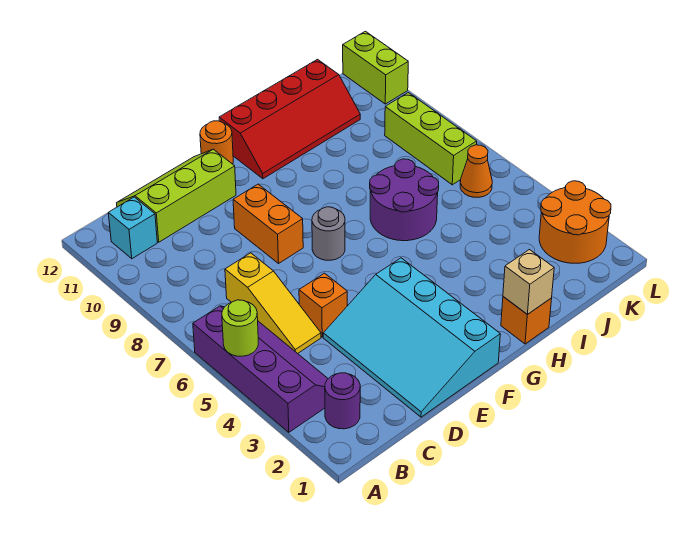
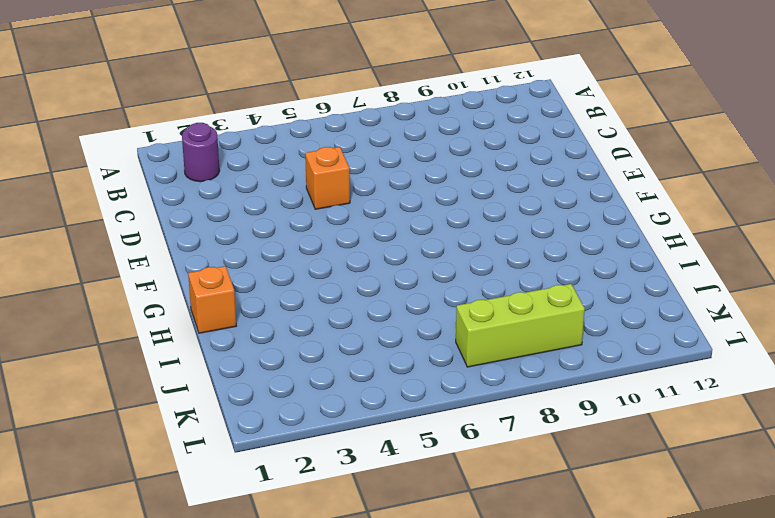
none -> purple 2x4 slope [193,306,328,432]
none -> cyan 1x1 brick [108,197,157,259]
none -> yellow 1x3 slope [225,253,321,353]

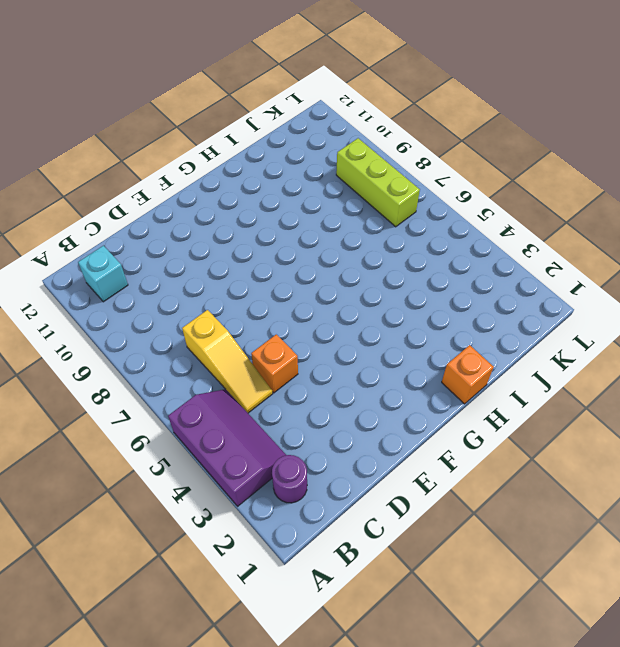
purple 2x3 slope [168,389,286,506] -> purple 2x4 slope [193,306,328,432]
none -> lime 2x3 slope [117,149,236,242]
none -> cyan 3x4 slope [323,258,500,417]
none -> orange 1x2 brick [233,184,303,263]

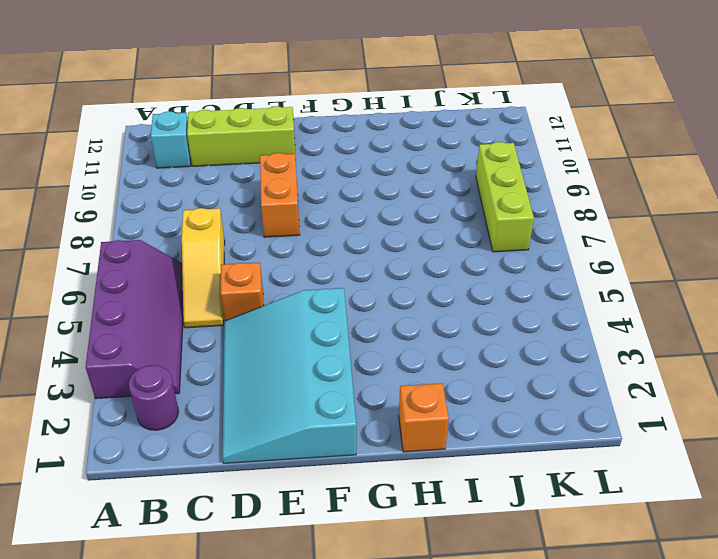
none -> grey 1x1 round brick [312,207,345,260]
none -> orange 1x1 round brick [200,121,233,164]
none -> red 2x4 slope [219,59,360,179]

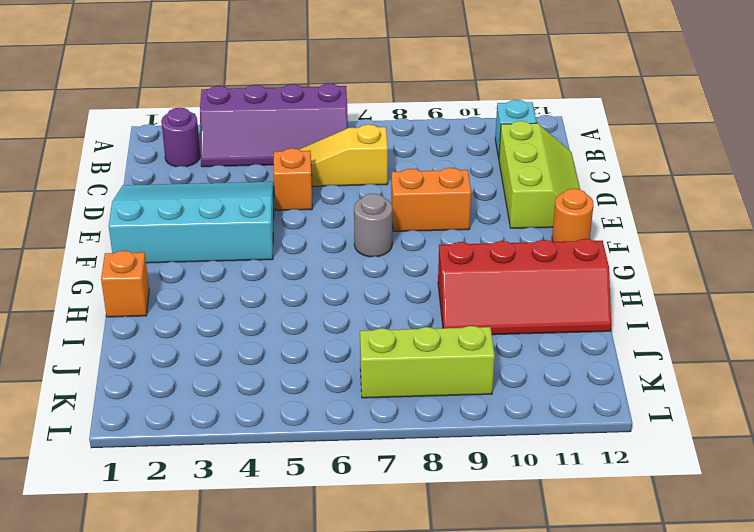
red 2x4 slope [438,239,611,335] -> red 2x4 slope turned to [219,59,360,179]
none -> purple 2x2 round brick [370,159,439,241]
none -> orange 2x2 round brick [539,181,611,263]
none -> orange 1x1 cone [460,145,492,197]

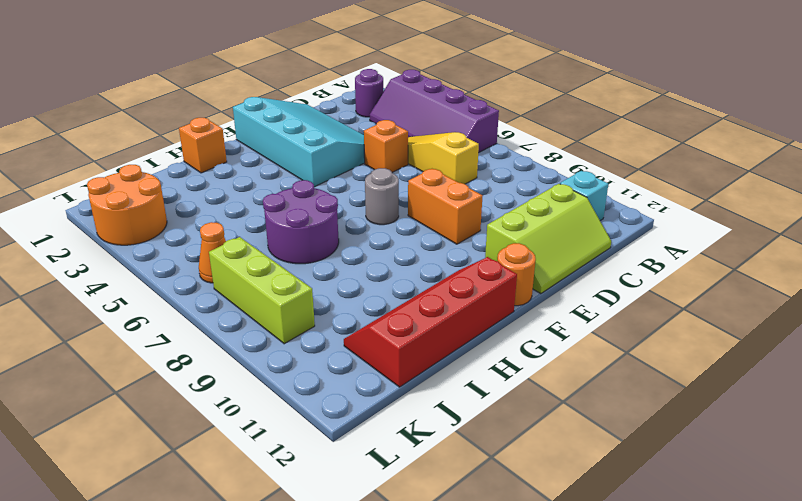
none -> lime 1x2 brick [343,31,408,104]
none -> lime 1x1 round brick [222,300,258,356]
none -> tan 1x1 brick [503,250,554,315]

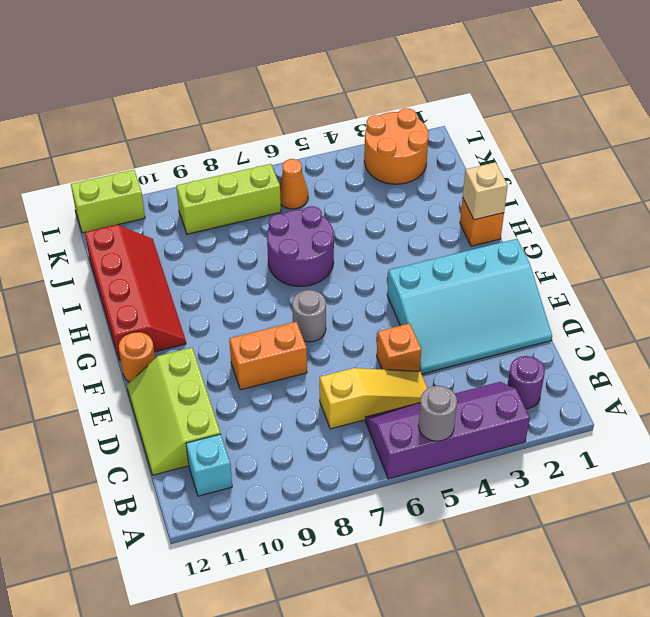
grey 1x1 round brick [418,386,457,441] -> lime 1x1 round brick [222,300,258,356]

